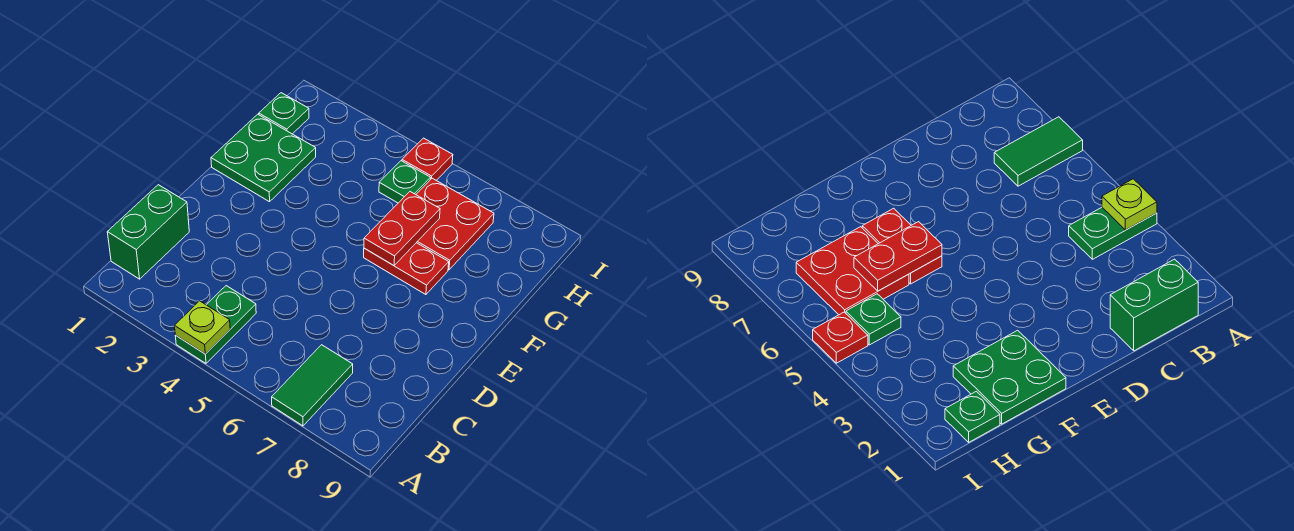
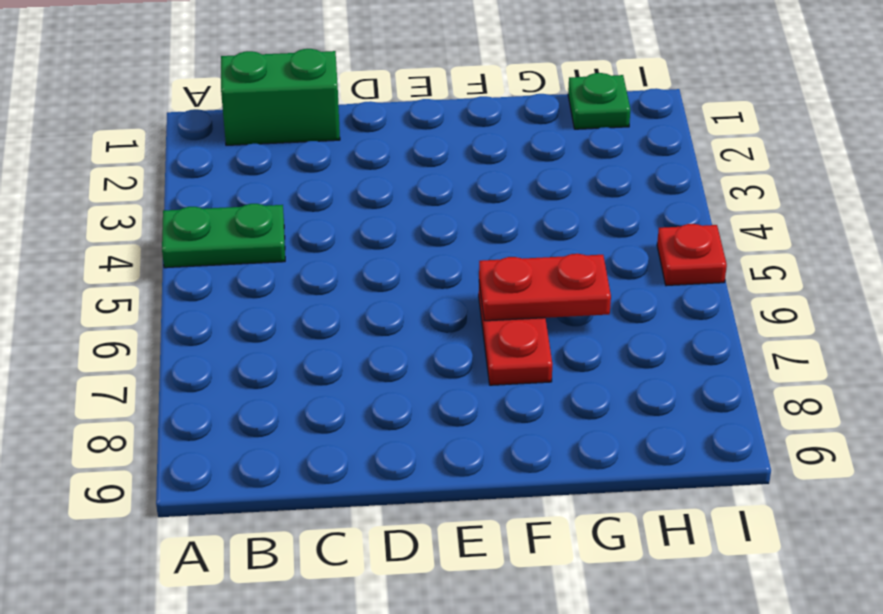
none -> green 1x2 tile [272,345,353,426]
none -> green 2x2 plate [211,114,316,202]

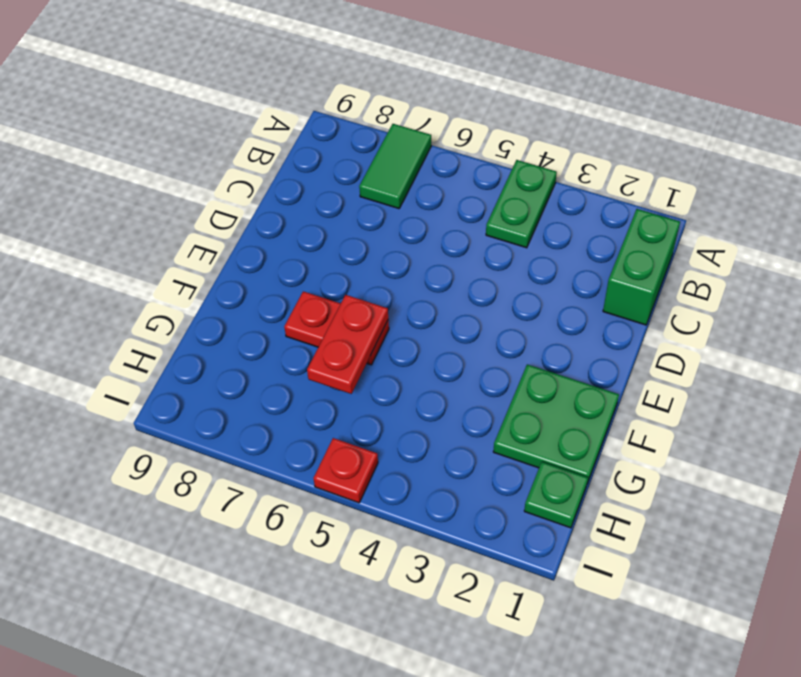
none -> red 2x2 plate [416,178,494,270]
none -> green 1x1 plate [379,161,431,203]

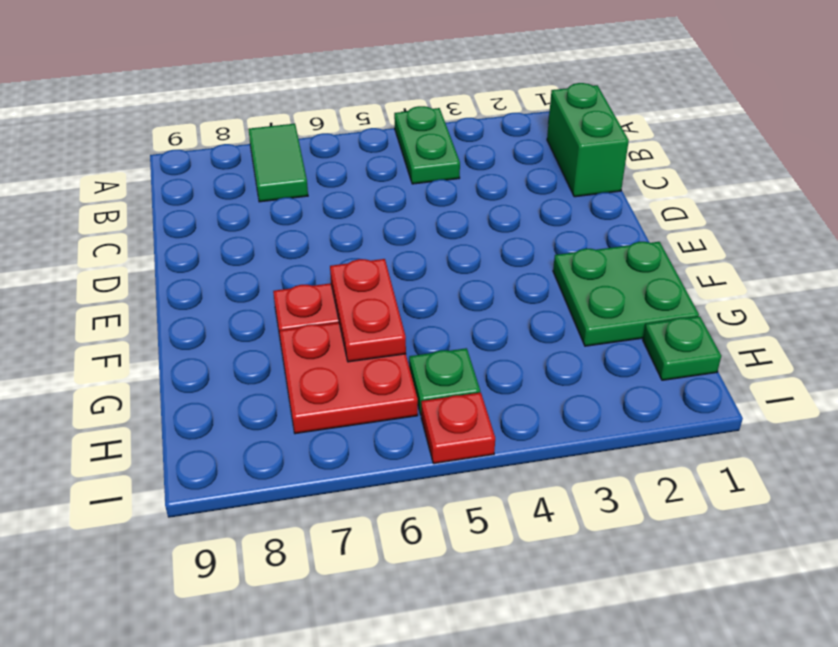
none -> lime 1x1 plate [175,301,230,354]

